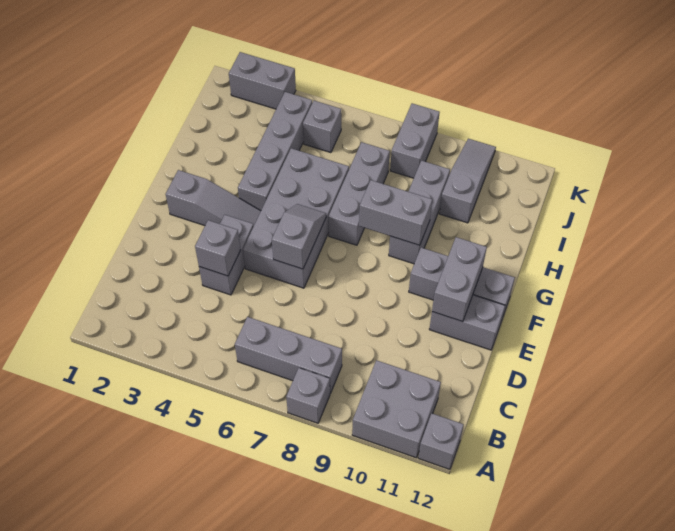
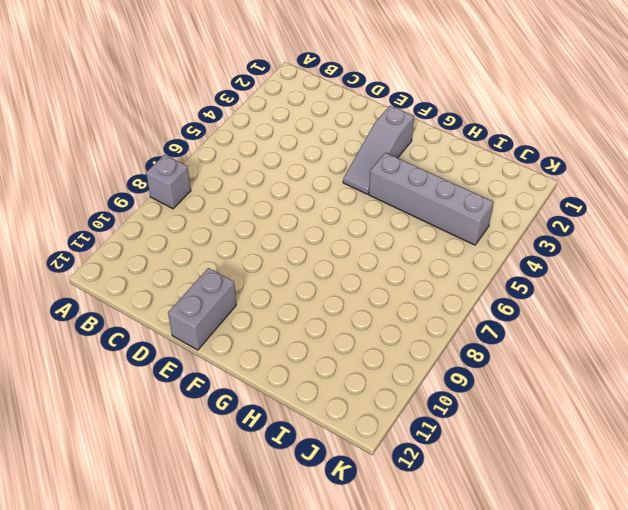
none -> grey 2x2 brick [352,360,441,458]
none -> grey 1x1 brick [418,414,464,469]
none -> grey 1x3 brick [235,317,342,393]

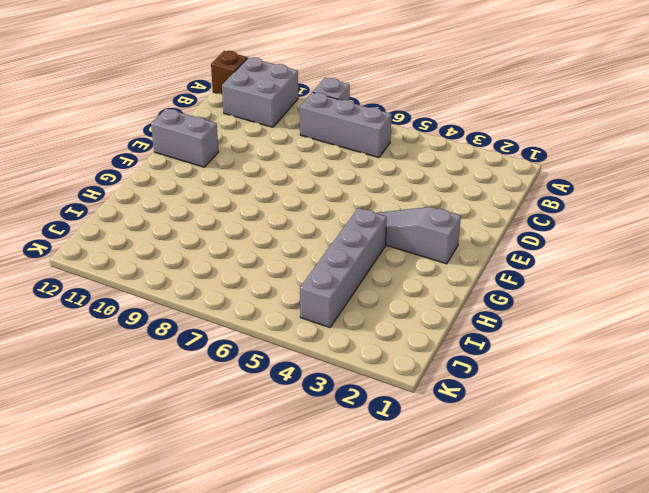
brown 1x1 brick [211,51,248,94] -> grey 1x1 brick [418,414,464,469]
none -> grey 1x2 brick [199,215,254,295]
none -> grey 2x4 brick [243,148,349,288]
none -> grey 1x3 brick [409,248,515,318]

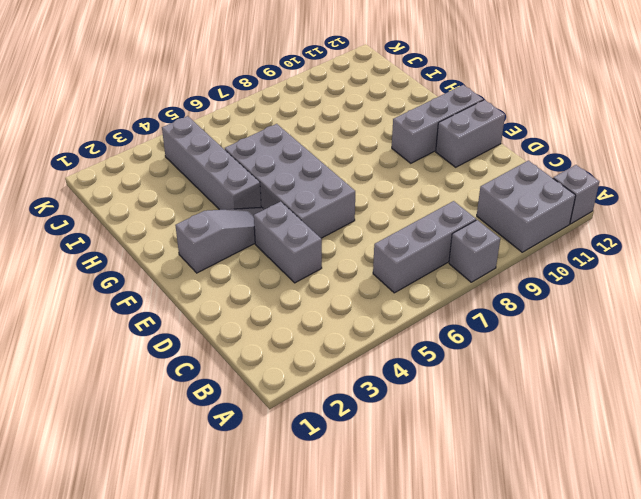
none -> grey 1x3 brick [328,142,390,245]
none -> grey 1x3 brick [389,161,450,264]
none -> grey 1x3 slope [439,139,496,223]

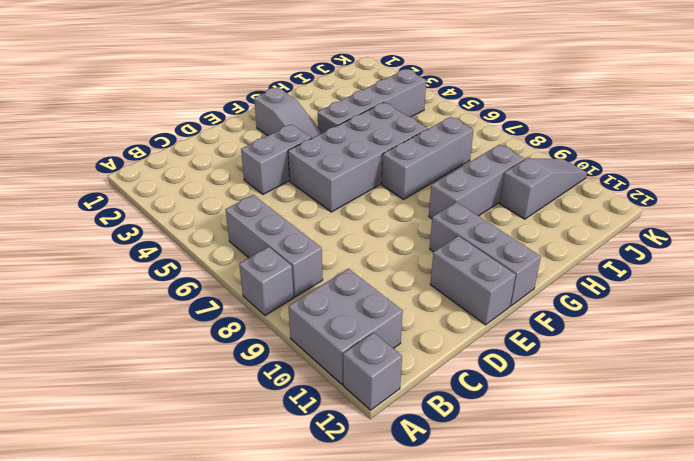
none -> grey 1x1 brick [303,101,341,153]
none -> grey 1x2 brick [390,103,440,178]
none -> grey 1x2 brick [229,52,296,109]

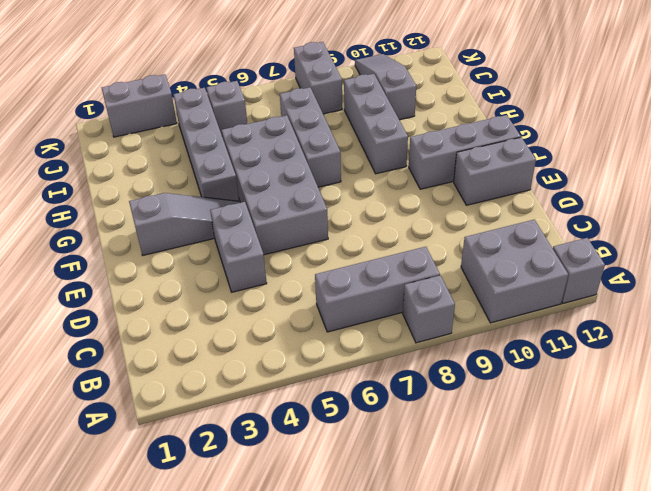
none -> grey 1x1 brick [195,220,240,276]
none -> grey 1x2 slope [272,204,326,269]
none -> grey 1x2 brick [432,237,487,322]

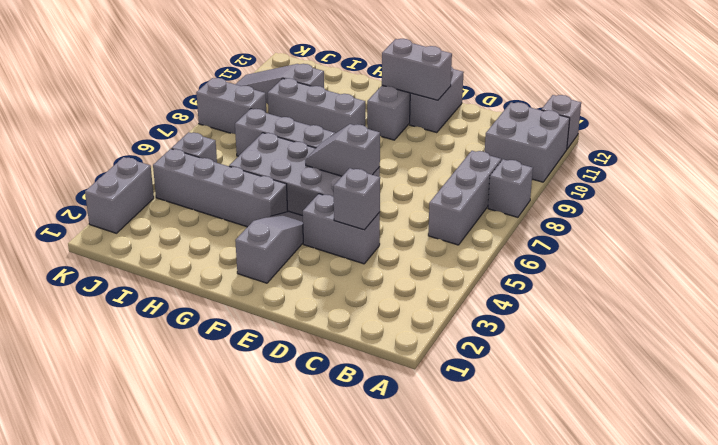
none -> grey 1x2 brick [359,180,432,245]

